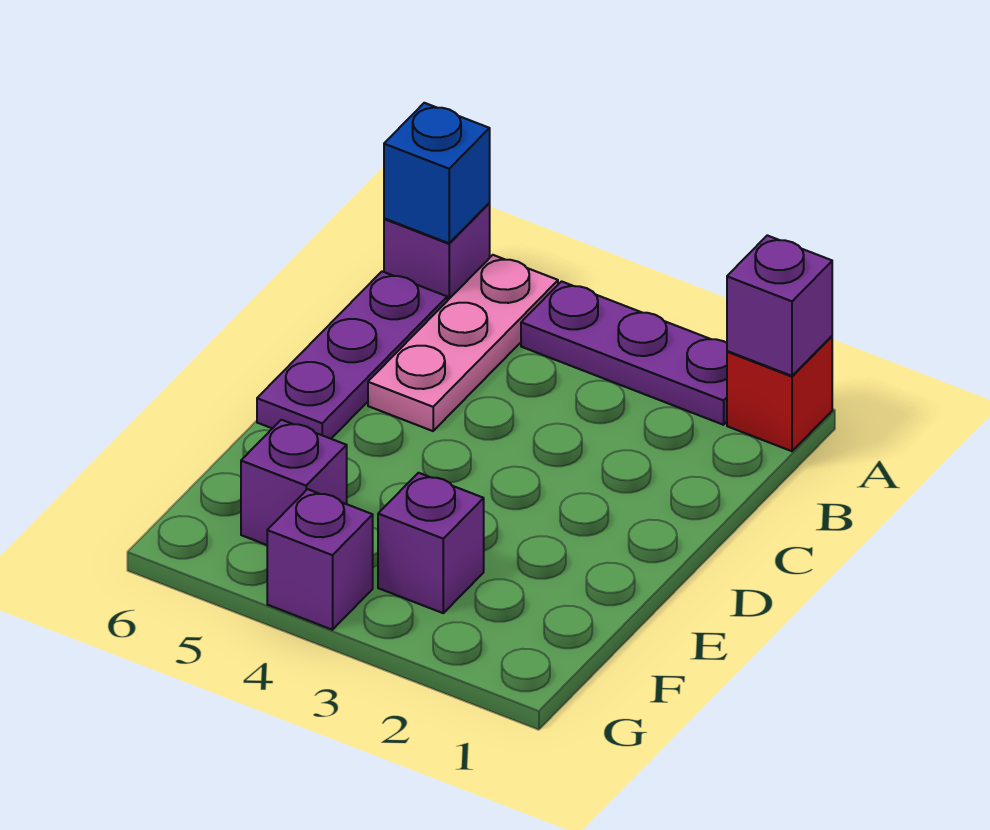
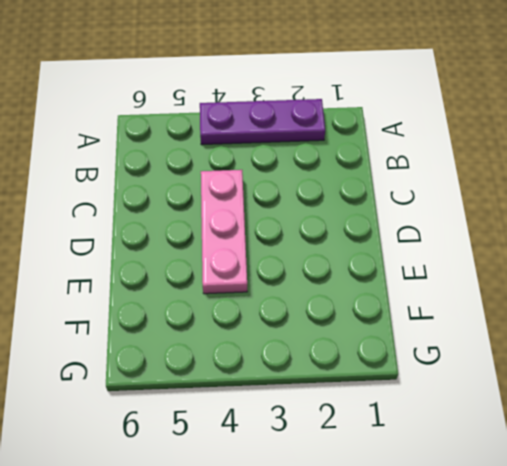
pink 1x3 plate [201,170,247,294] -> pink 1x3 plate moved to [368,255,558,431]
none -> red 1x1 brick [727,336,832,451]
none -> purple 1x1 brick [384,204,490,301]

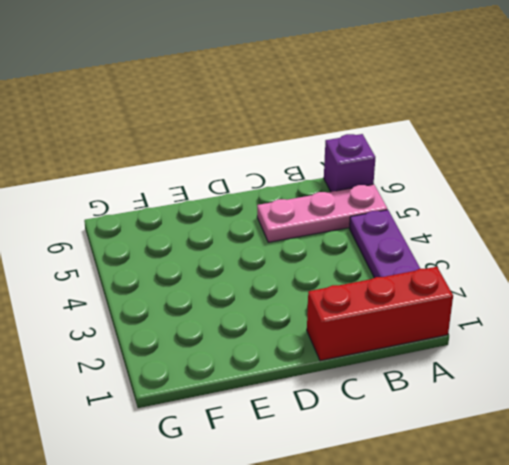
red 1x3 brick [307,267,453,361] -> red 1x1 brick [727,336,832,451]
none -> purple 1x3 plate [257,271,447,439]
none -> purple 1x1 brick [378,473,484,613]

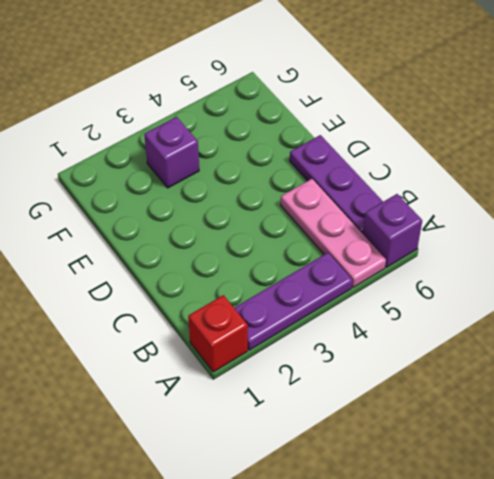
none -> purple 1x1 brick [241,420,347,545]
none -> purple 1x1 brick [267,489,373,630]

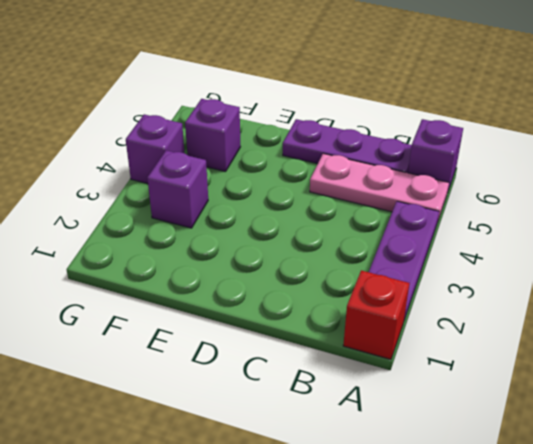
none -> purple 1x1 brick [727,235,832,376]
none -> blue 1x1 brick [384,103,490,243]

